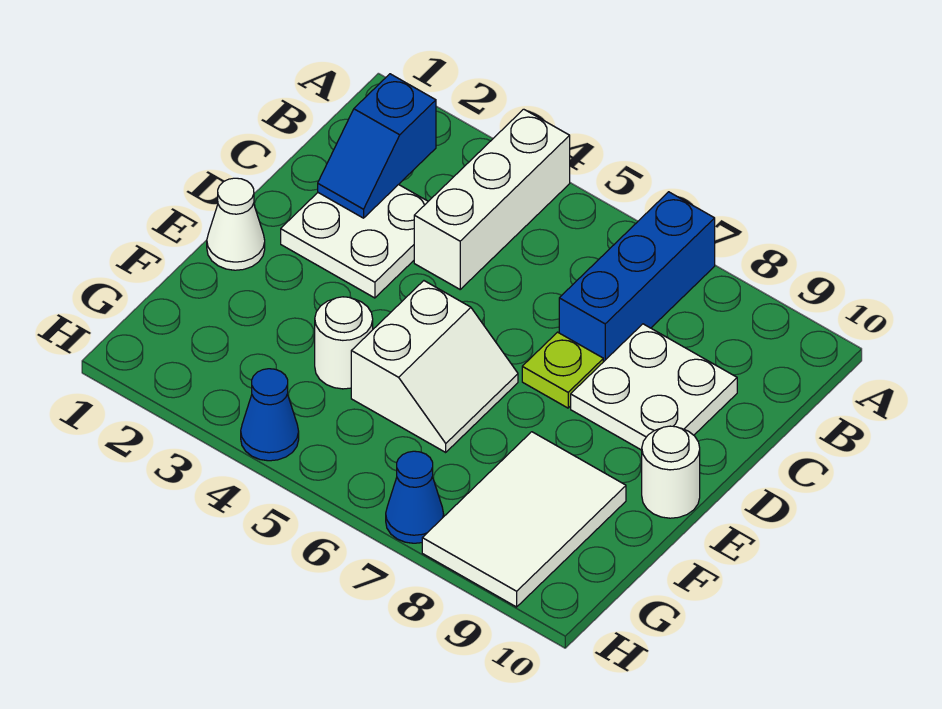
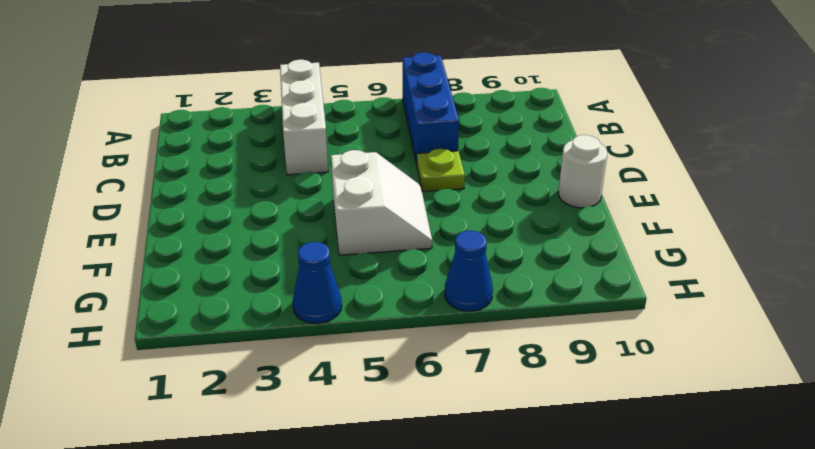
none -> white 2x2 plate [281,185,428,298]
none -> white 2x2 plate [571,324,737,450]
none -> white 1x1 cone [207,178,265,270]

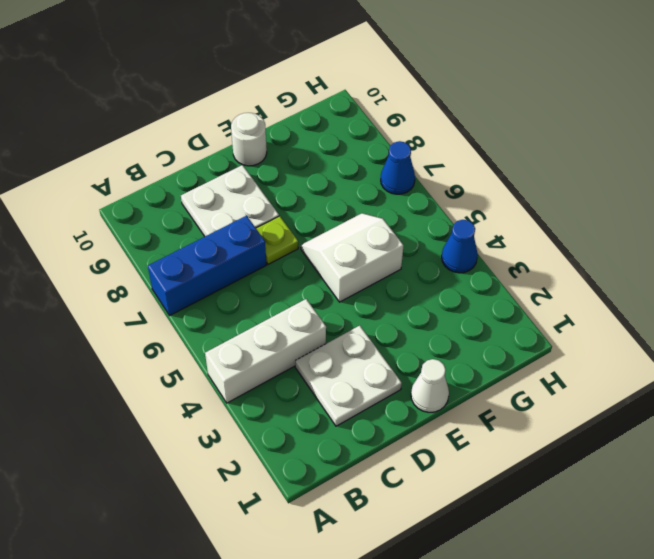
none -> white 1x1 round brick [315,297,373,389]
none -> white 2x3 tile [422,432,626,607]
none -> blue 1x2 slope [318,74,436,218]

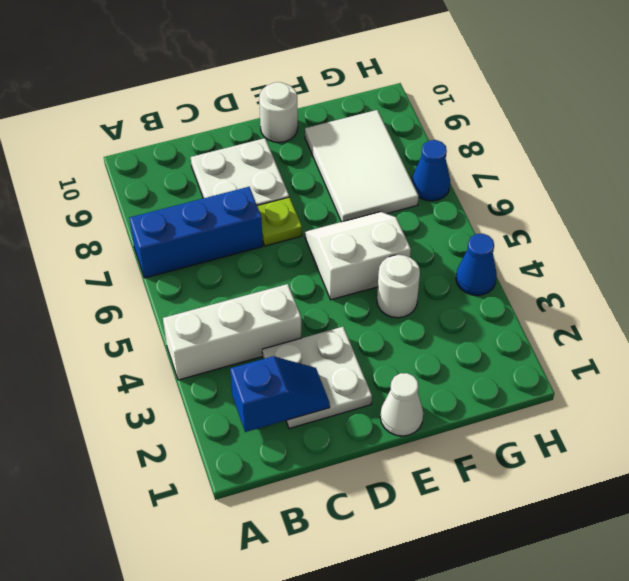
white 2x3 tile [305,110,419,222] -> white 2x3 tile turned to [422,432,626,607]

